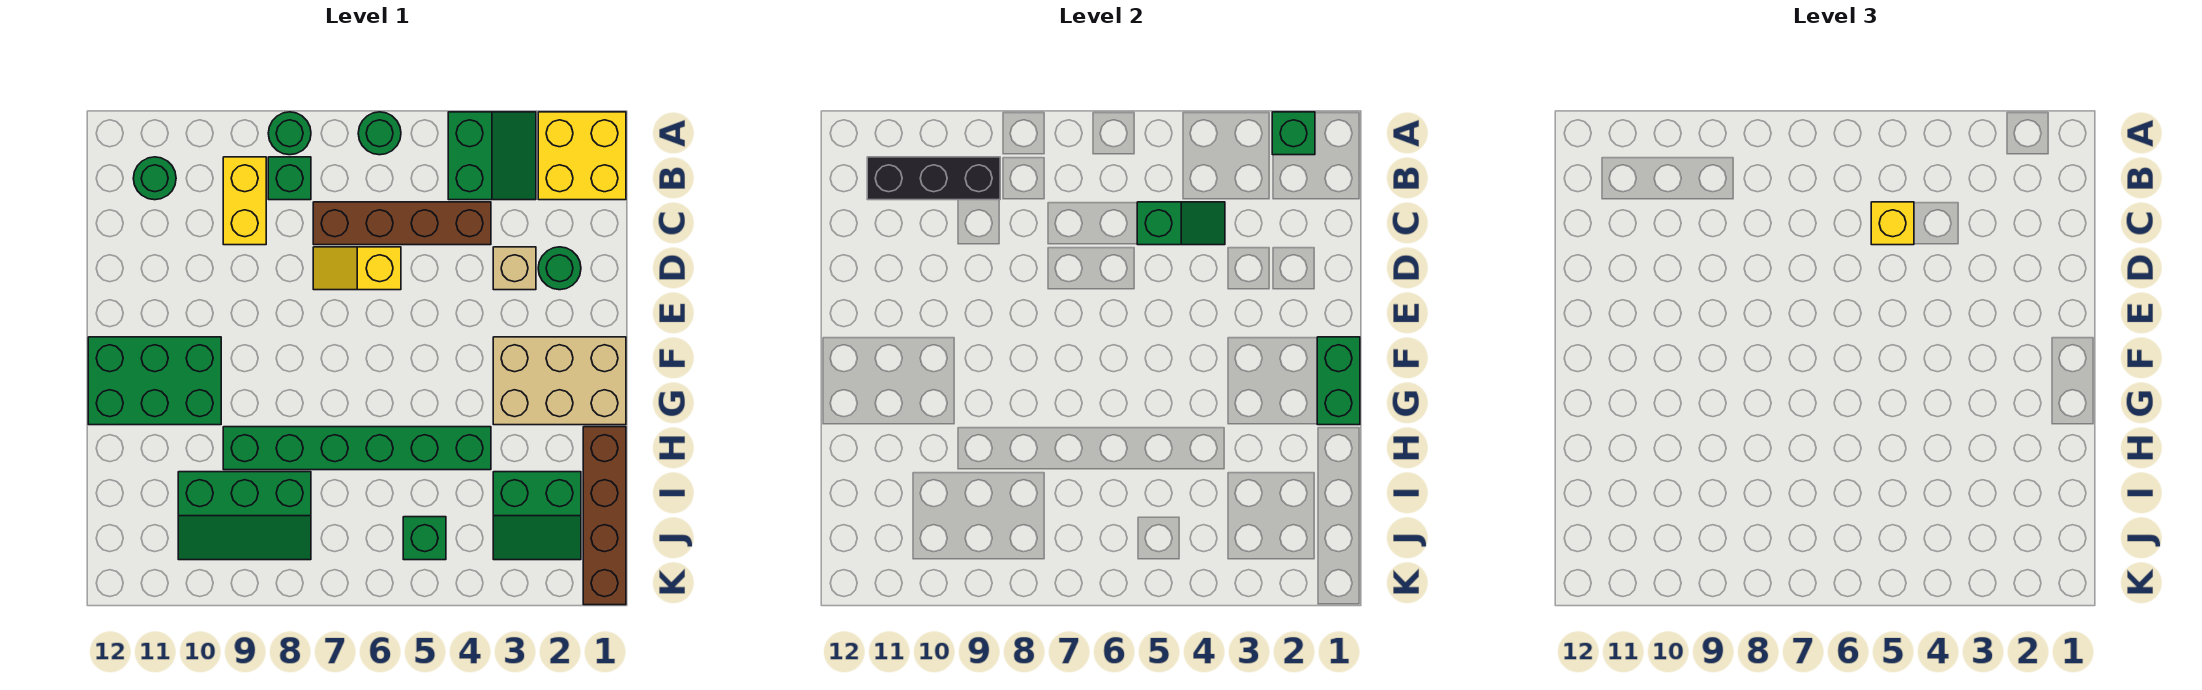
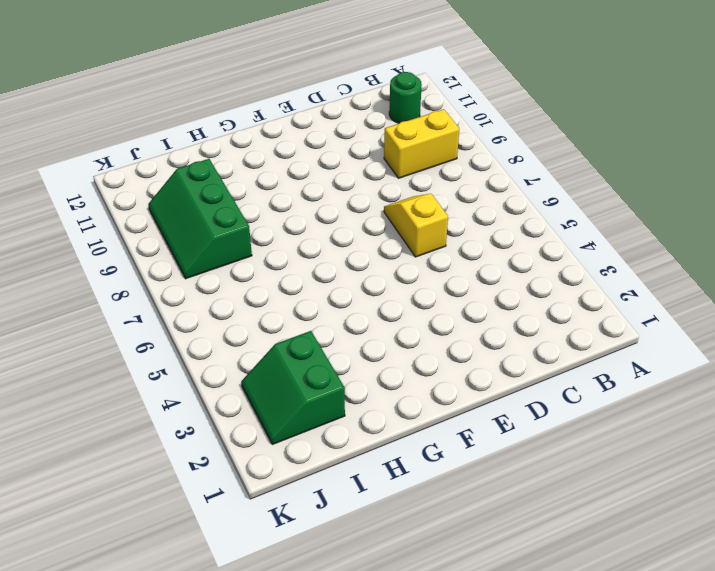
none -> yellow 2x2 brick [538,112,626,200]
none -> green 2x2 slope [448,112,536,200]
none -> green 1x1 round brick [358,112,401,155]

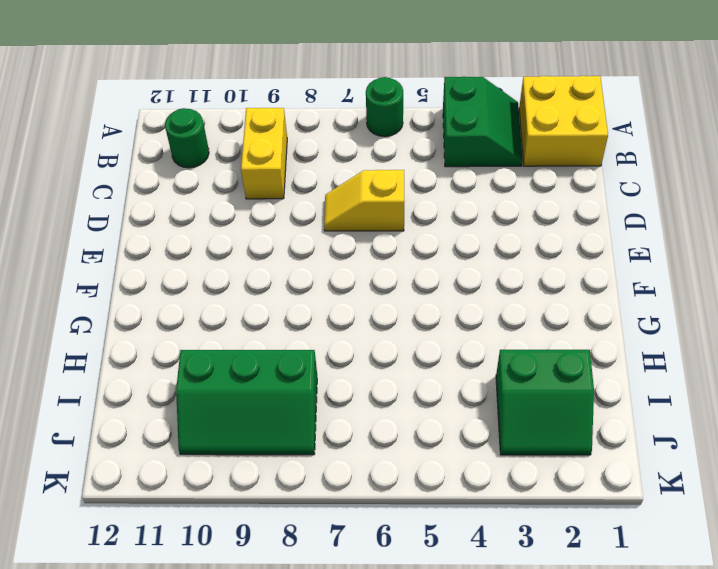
none -> green 1x1 round brick [268,112,311,155]
none -> green 1x1 brick [268,157,311,200]
none -> brown 1x4 brick [313,202,491,245]

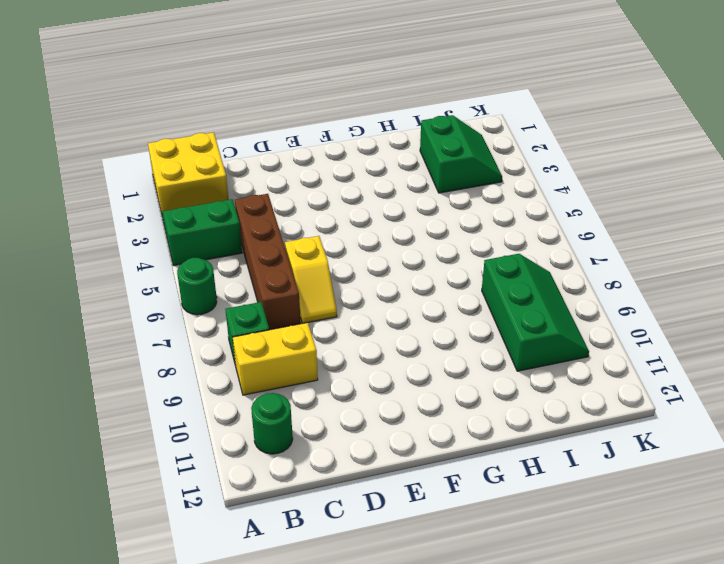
none -> green 1x1 round brick [268,112,311,155]
none -> green 1x1 round brick [538,247,581,290]
none -> tan 1x1 brick [493,247,536,290]

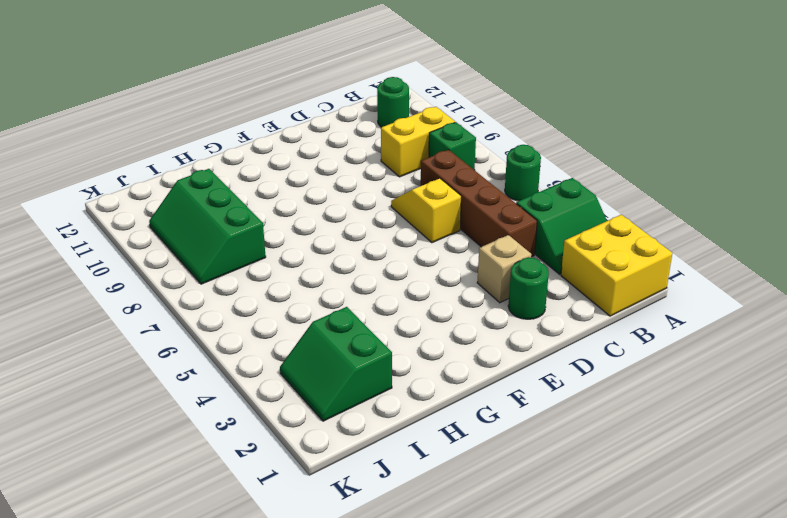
none -> green 1x1 round brick [268,112,311,155]
none -> tan 2x3 brick [493,337,626,425]
none -> green 2x3 brick [88,337,221,425]

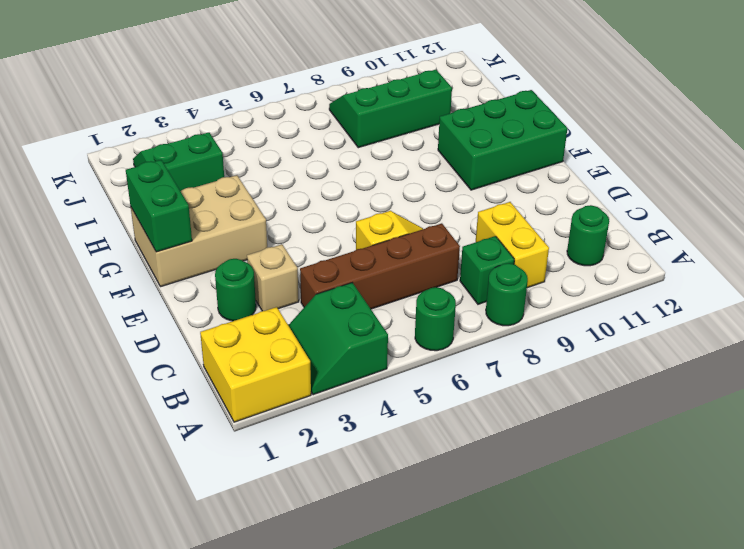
none -> brown 1x4 brick [583,427,626,605]
none -> green 1x6 brick [223,427,491,470]
none -> green 1x1 brick [403,517,446,560]

